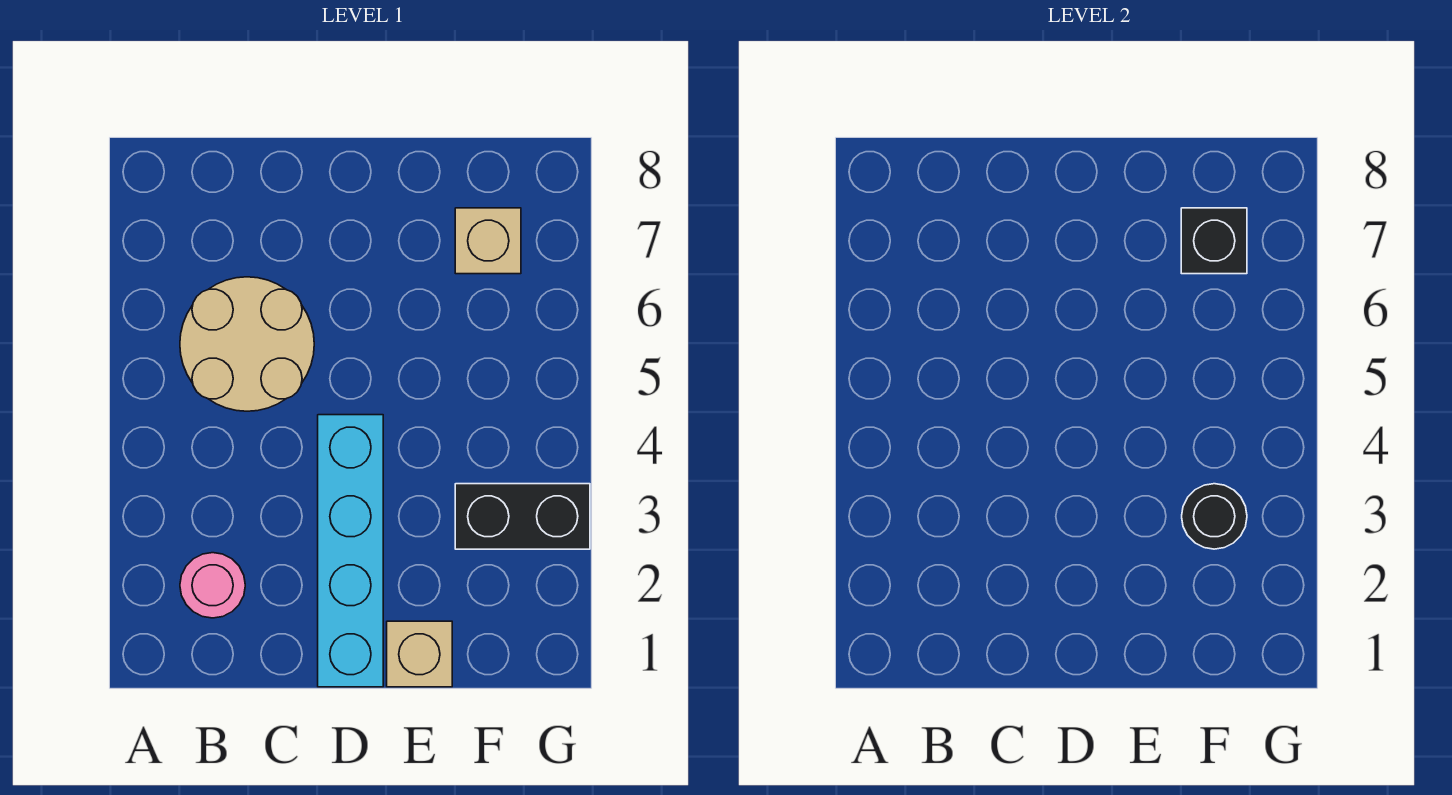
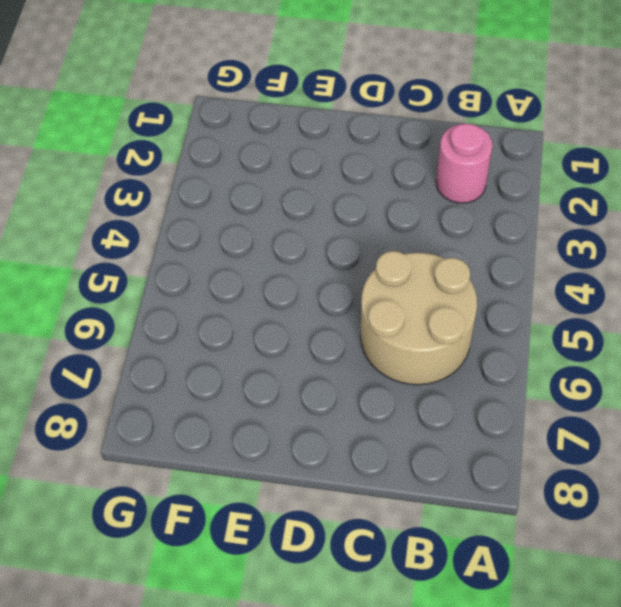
none -> cyan 1x4 brick [318,415,383,687]
none -> tan 1x1 brick [387,621,452,687]

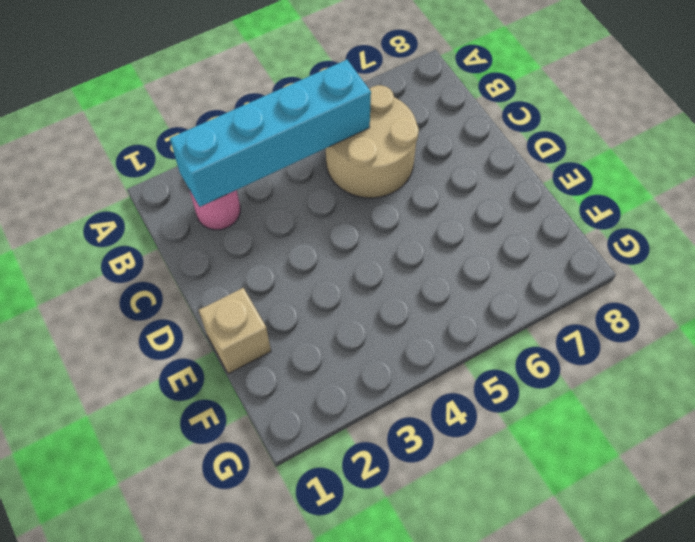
cyan 1x4 brick [170,60,371,207] -> cyan 1x4 brick moved to [318,415,383,687]
none -> black 1x2 brick [455,484,590,549]
none -> tan 1x1 brick [455,208,521,274]

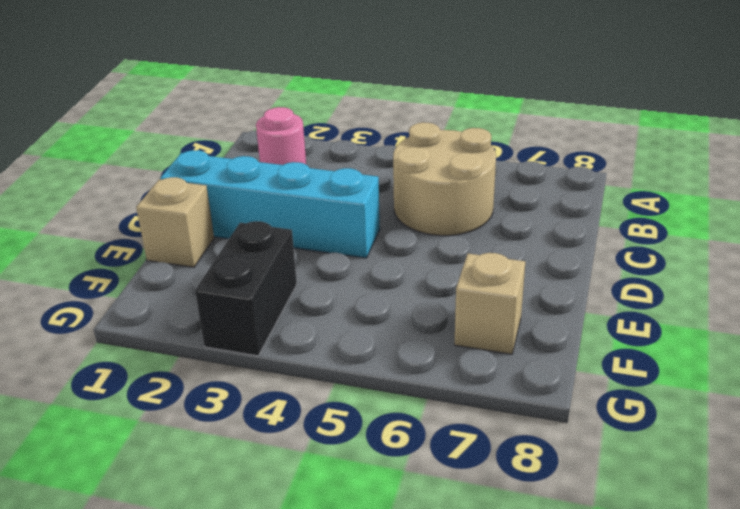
none -> black 1x1 round brick [1182,484,1247,549]
none -> black 1x1 brick [1181,208,1247,274]

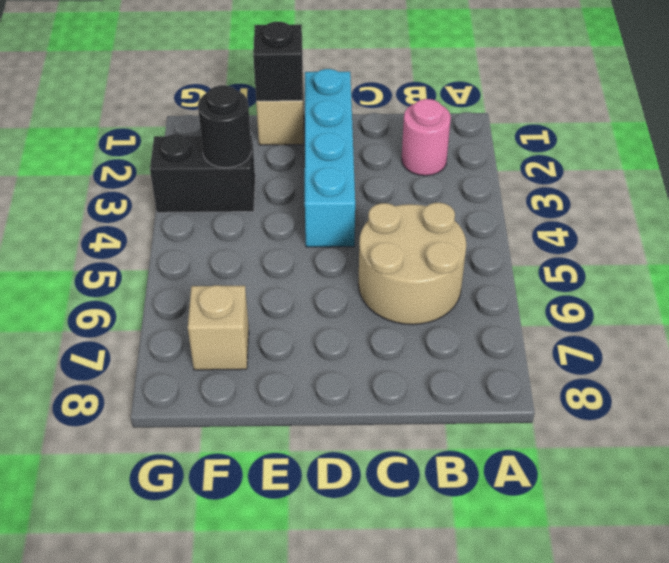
black 1x1 brick [253,22,303,101] -> black 1x1 brick moved to [1181,208,1247,274]

